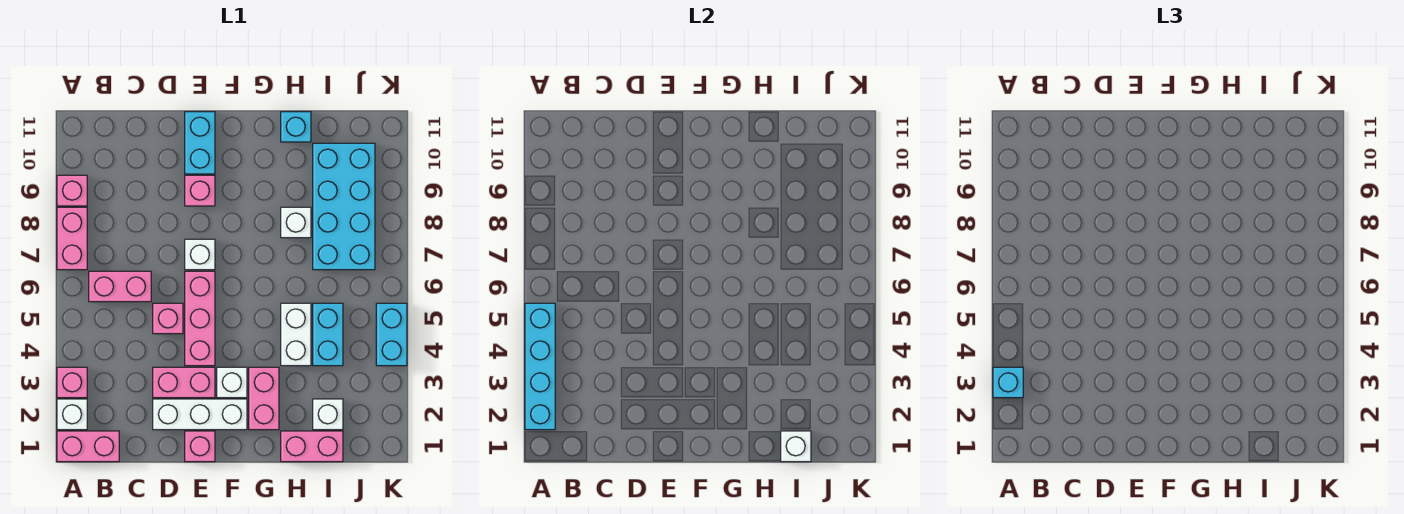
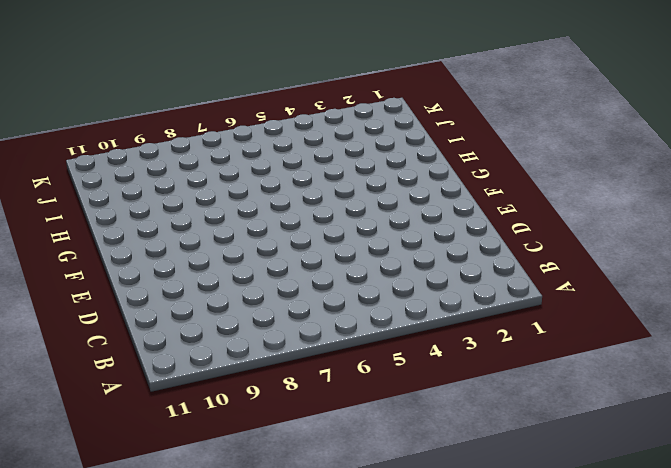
none -> pink 1x2 brick [57,431,119,462]
none -> white 1x1 brick [57,399,87,430]
none -> pink 1x1 brick [57,367,87,398]

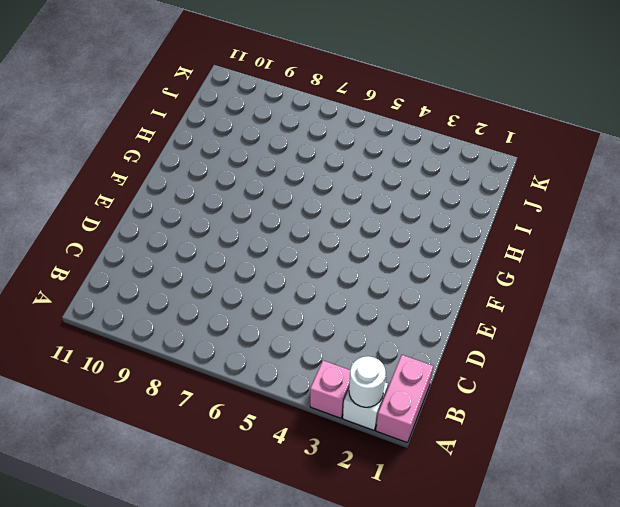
white 1x1 round brick [349,356,386,407] -> cyan 1x4 brick [525,303,555,430]
none -> pink 1x2 brick [57,207,87,270]
none -> pink 1x1 brick [57,175,87,206]
none -> pink 1x2 brick [89,271,151,302]

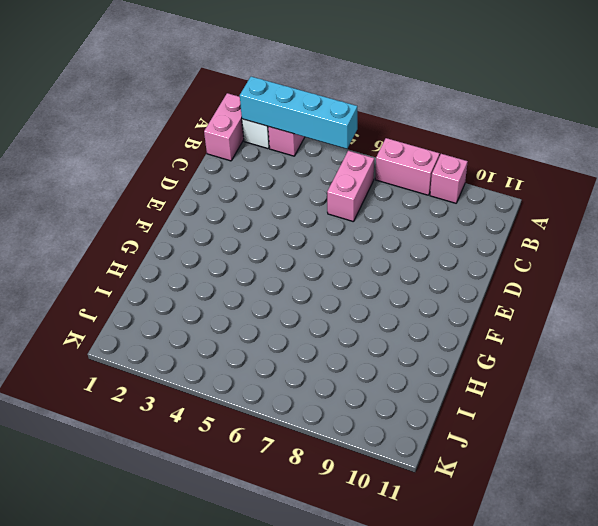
none -> white 1x3 brick [153,399,247,430]
none -> pink 1x2 brick [153,367,215,398]
none -> pink 1x1 brick [153,303,183,334]

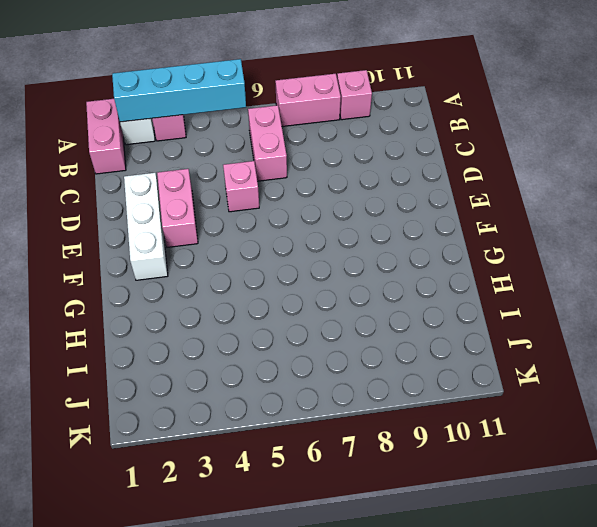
none -> pink 1x1 brick [185,431,215,462]
none -> pink 1x3 brick [185,271,215,366]
none -> white 1x1 brick [185,239,215,270]

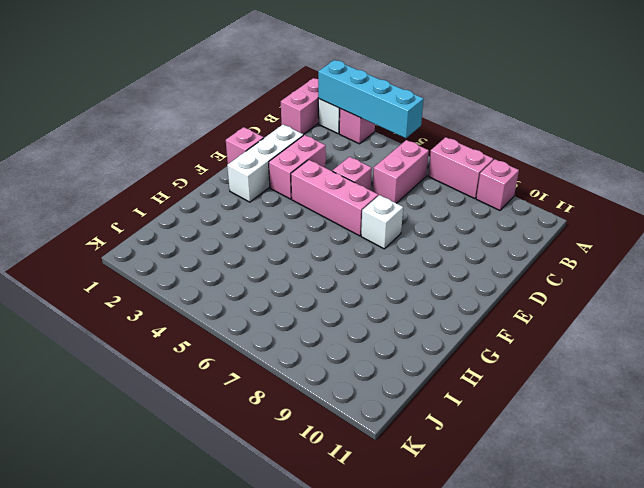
none -> pink 1x1 brick [185,175,215,206]
none -> cyan 1x2 brick [185,112,215,174]
none -> white 1x1 brick [217,367,247,398]

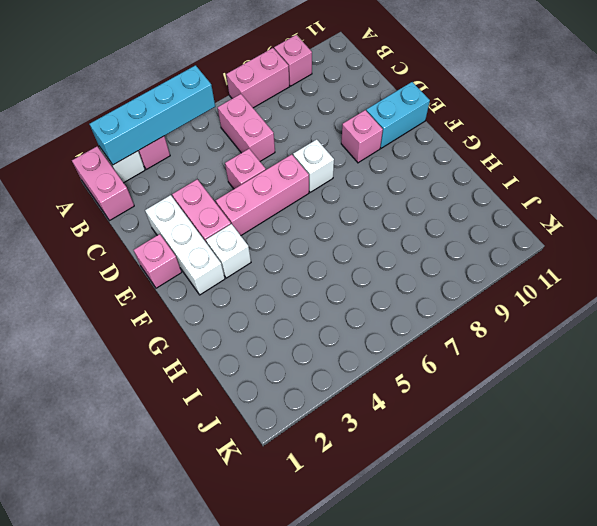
none -> pink 1x2 brick [249,367,279,430]
none -> pink 1x2 brick [281,431,343,462]
none -> white 1x2 brick [281,303,311,366]

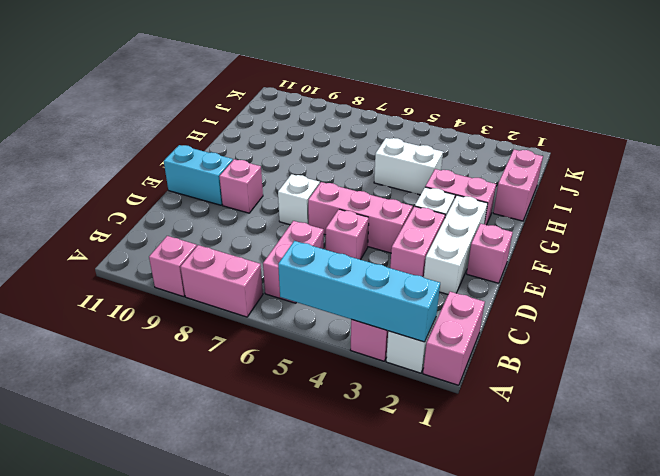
none -> white 1x1 brick [281,207,311,238]
none -> cyan 1x1 brick [281,112,311,142]
none -> white 1x1 brick [313,399,343,430]

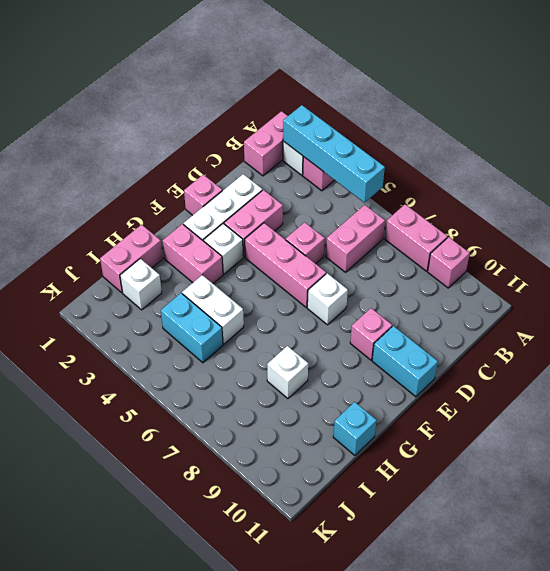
none -> cyan 2x4 brick [313,143,375,270]
none -> cyan 1x2 brick [376,303,407,366]
none -> white 1x1 brick [781,431,811,462]

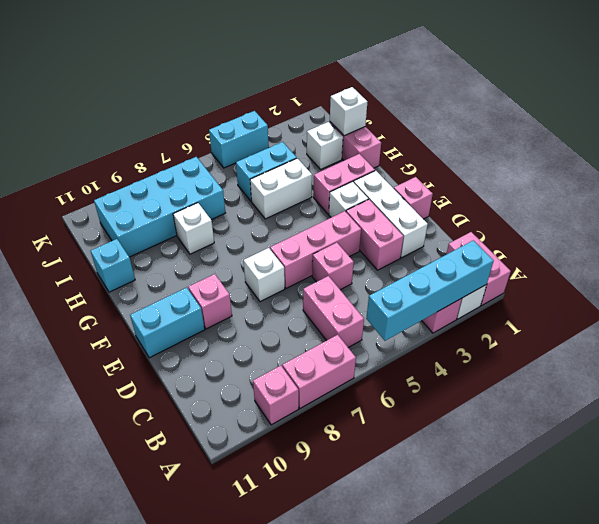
none -> cyan 1x1 brick [993,367,1023,398]

